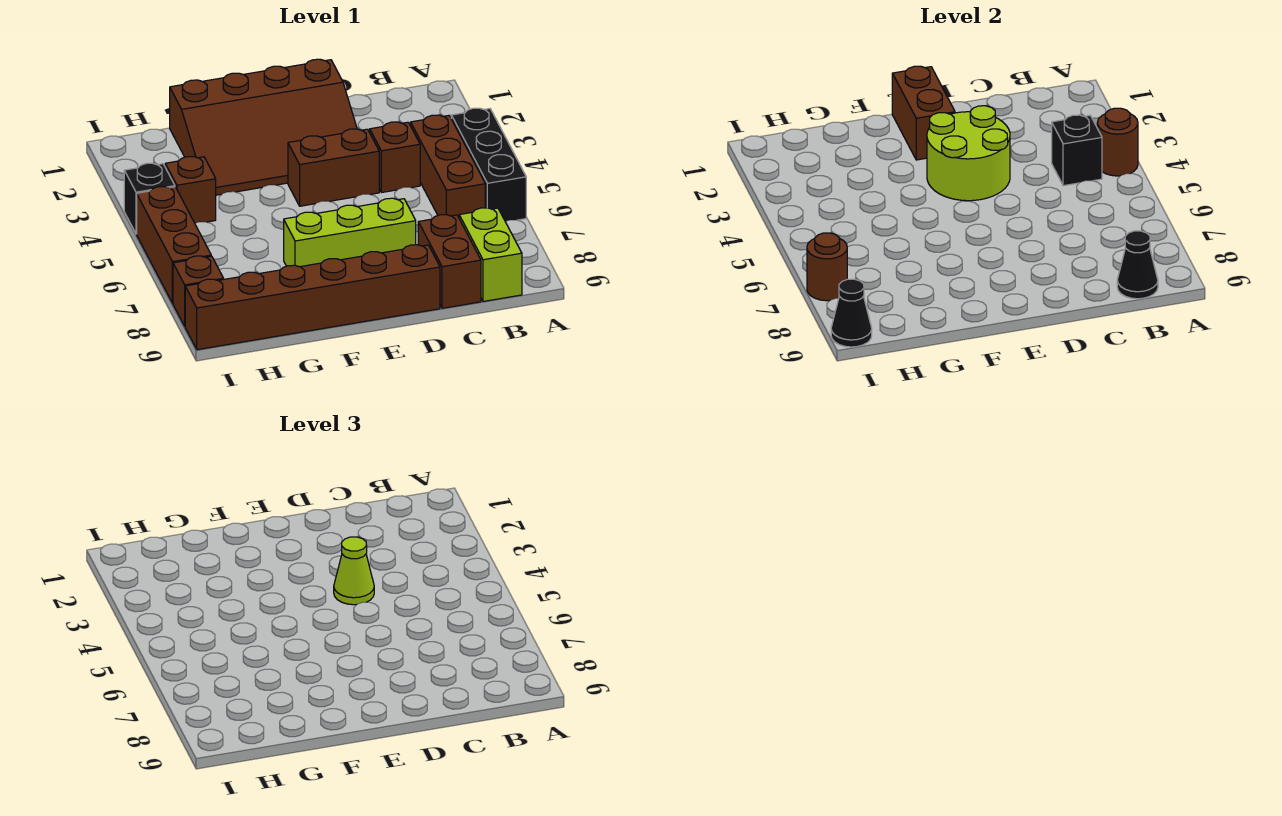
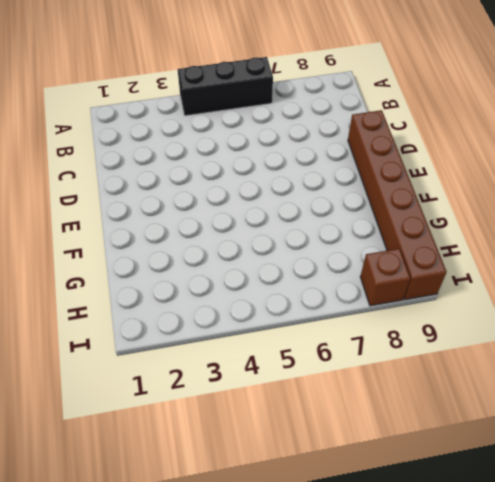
none -> brown 1x3 brick [411,115,485,217]
none -> lime 1x2 brick [459,208,522,301]
none -> brown 1x1 brick [370,122,420,193]

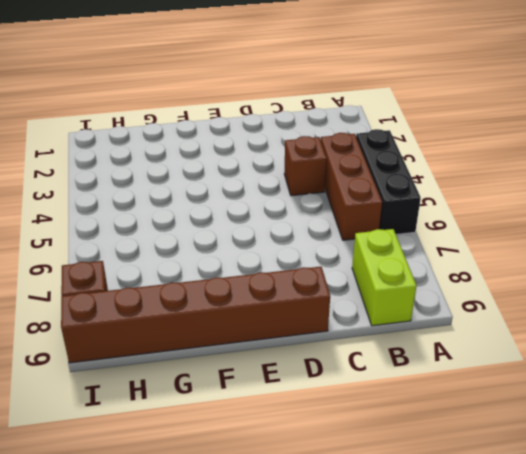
none -> brown 1x2 brick [418,215,481,308]
none -> brown 3x4 slope [170,59,357,195]
none -> brown 1x2 brick [288,129,379,206]

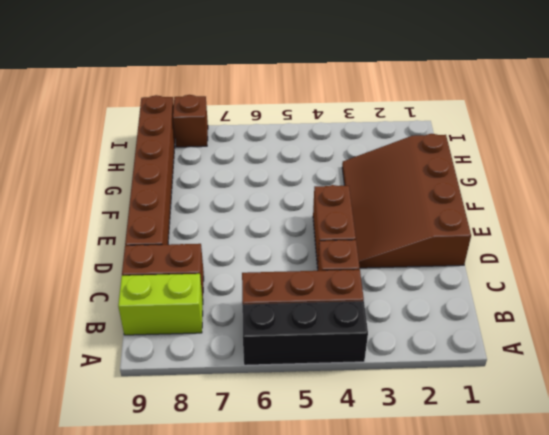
none -> lime 1x3 brick [284,198,416,267]
none -> brown 1x1 brick [165,157,216,223]
none -> black 1x1 brick [124,163,175,234]

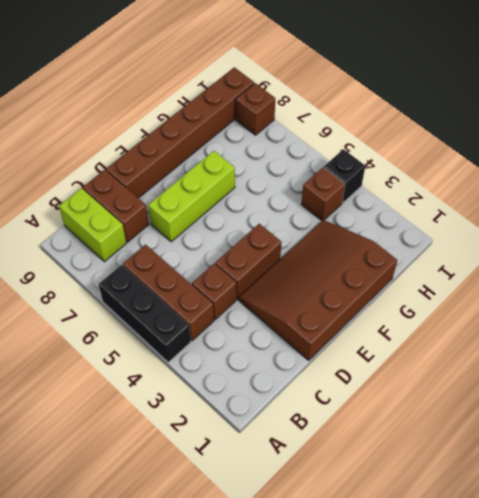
none -> brown 1x3 brick [137,187,211,303]
none -> brown 1x1 round brick [1097,108,1138,176]
none -> black 1x1 brick [1052,115,1102,186]

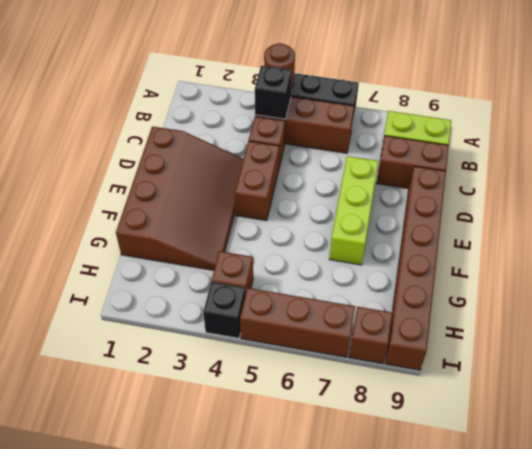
none -> black 1x1 cone [1117,231,1158,299]
none -> lime 2x2 round brick [927,106,1010,201]
none -> brown 1x2 brick [892,66,955,160]

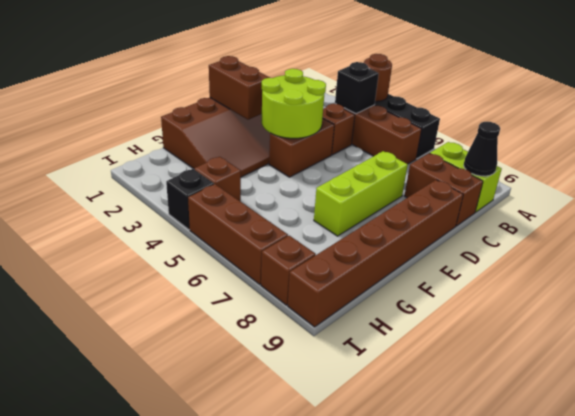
none -> brown 1x1 round brick [807,233,847,301]
none -> black 1x1 cone [831,279,872,347]
none -> lime 1x1 cone [334,537,374,605]

